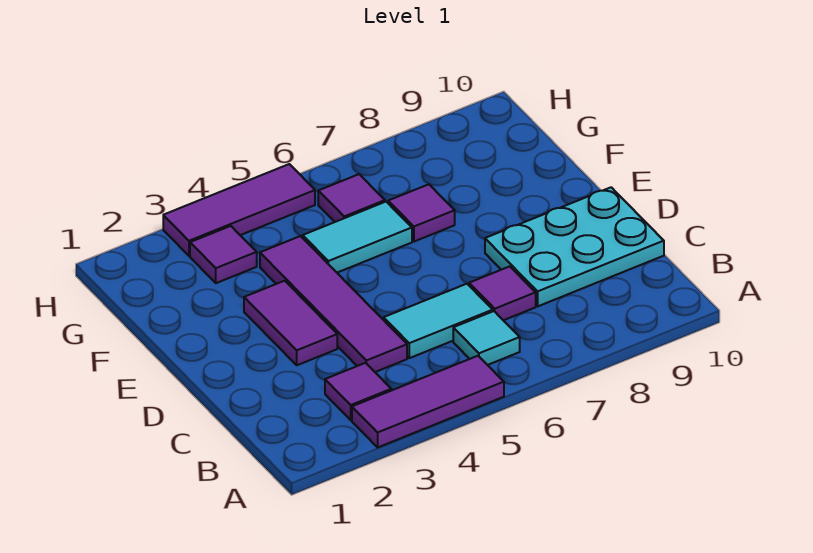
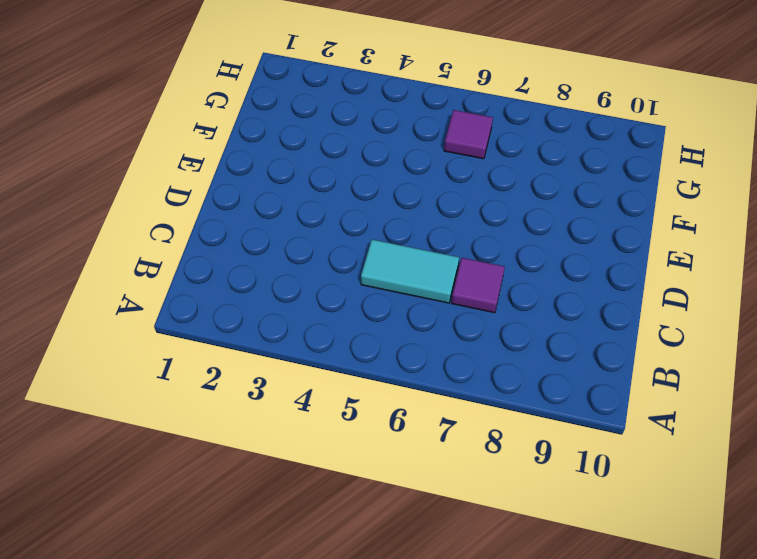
none -> purple 1x3 tile [352,356,504,447]
none -> purple 1x1 tile [325,363,391,420]
none -> cyan 1x1 tile [453,311,520,365]

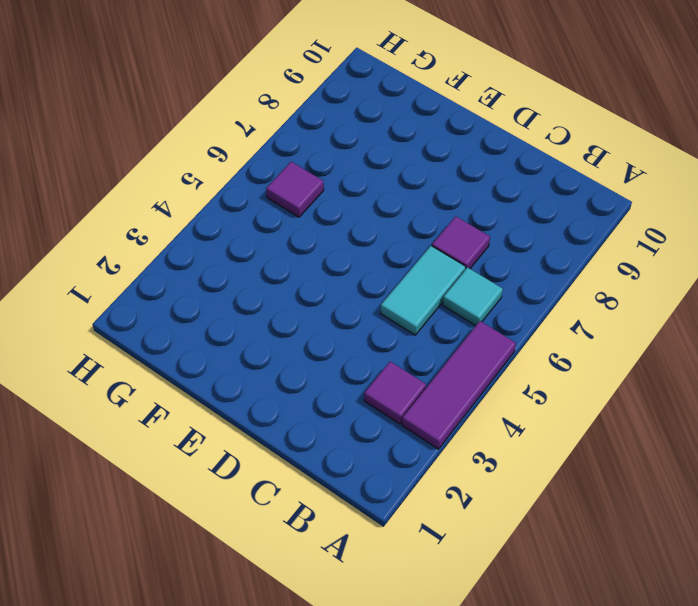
none -> purple 1x4 tile [260,236,407,372]
none -> cyan 2x3 plate [485,187,664,306]
none -> purple 1x2 tile [244,281,337,365]

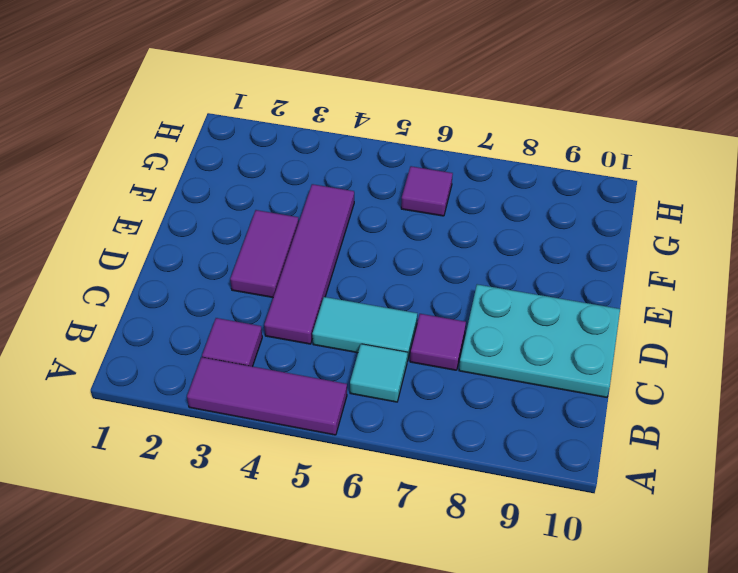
none -> cyan 1x2 tile [303,202,412,273]
none -> purple 1x1 tile [388,184,455,242]
none -> purple 1x1 tile [190,226,257,283]

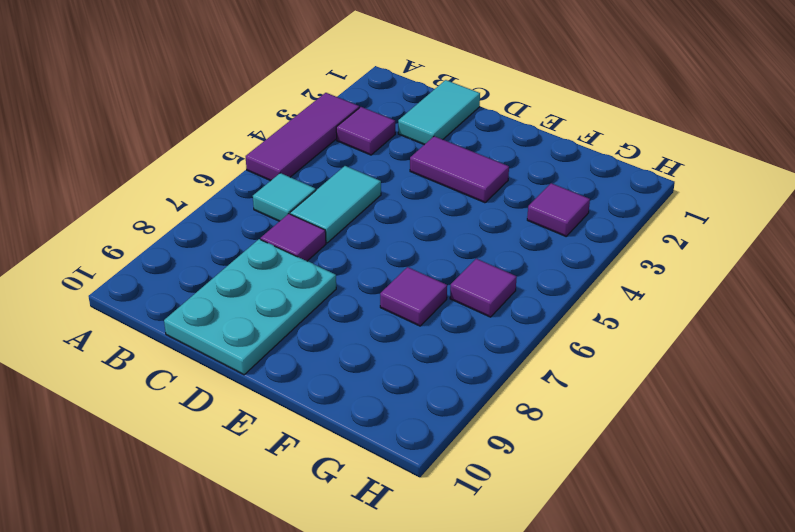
cyan 1x2 tile [398,80,480,145] -> cyan 1x2 tile moved to [303,202,412,273]
none -> purple 1x4 tile [260,236,407,372]
none -> purple 1x3 tile [163,164,315,256]

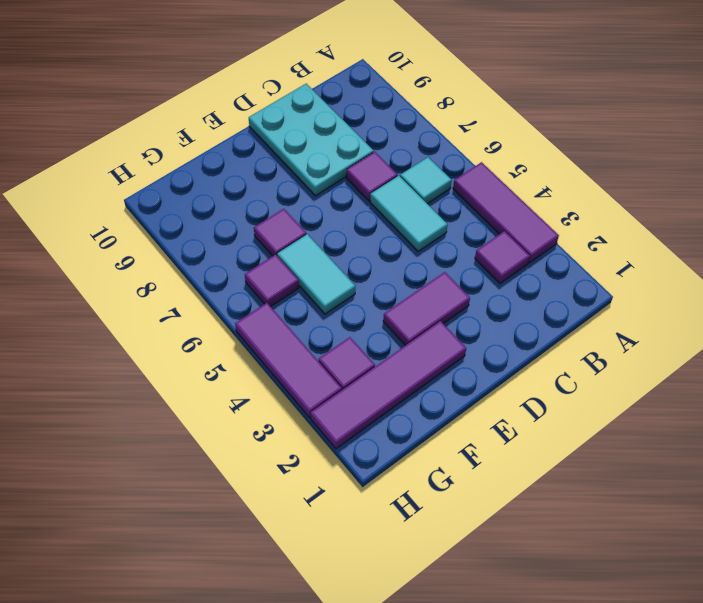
purple 1x4 tile [311,321,466,449] -> purple 1x4 tile moved to [260,236,407,372]

